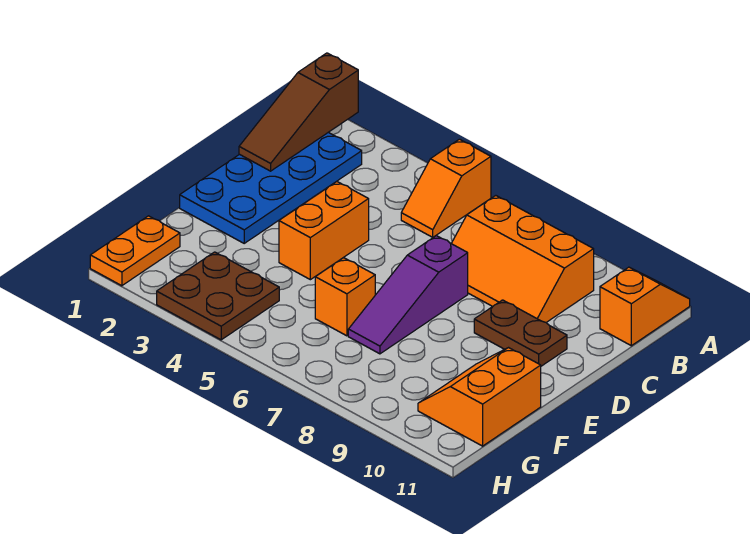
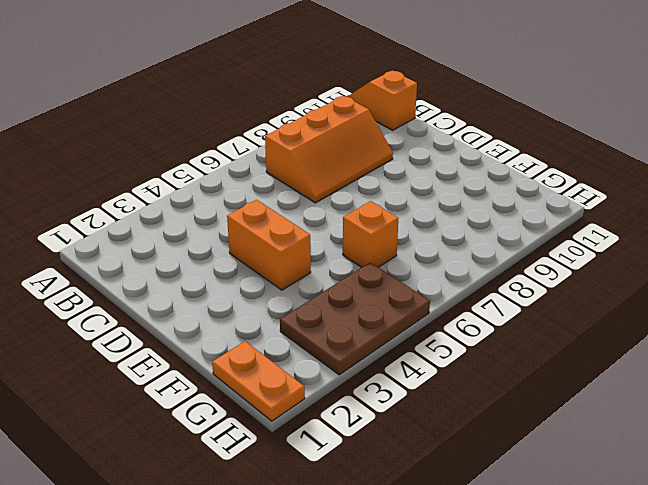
brown 2x3 plate [280,262,430,375] -> brown 2x2 plate [157,252,279,340]
none -> orange 1x2 slope [401,139,491,237]
none -> blue 2x4 plate [180,132,362,243]
none -> purple 1x3 slope [348,236,468,354]

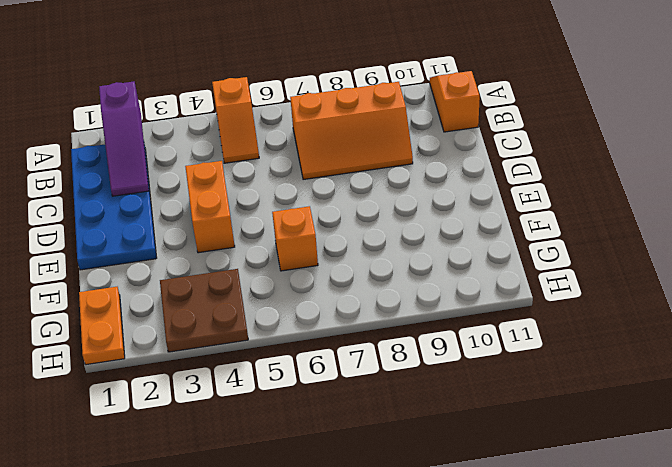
purple 1x3 slope [99,82,149,196] -> purple 1x3 slope moved to [348,236,468,354]
none -> brown 1x2 plate [474,300,567,366]
none -> orange 2x2 slope [418,348,541,446]
none -> brown 1x3 slope [239,53,358,171]

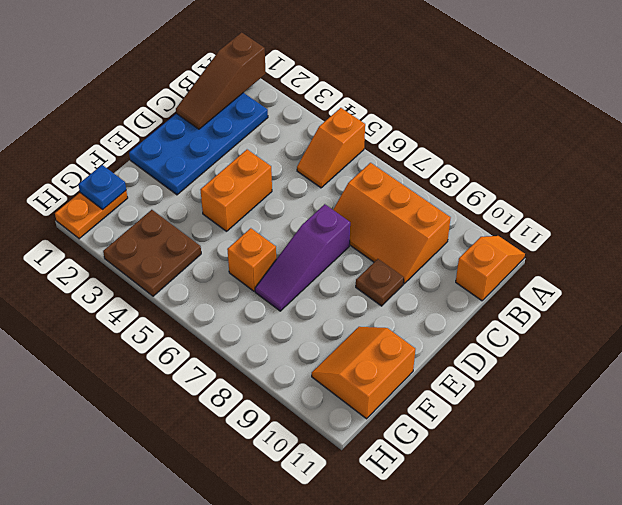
brown 1x1 plate [356,259,404,306] -> brown 1x2 plate [474,300,567,366]
blue 1x1 plate [78,165,126,209] -> none

